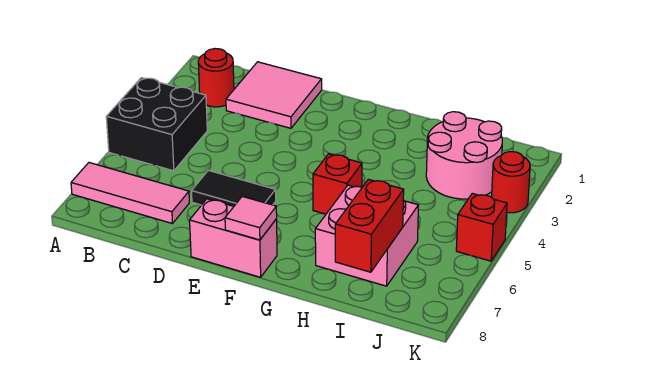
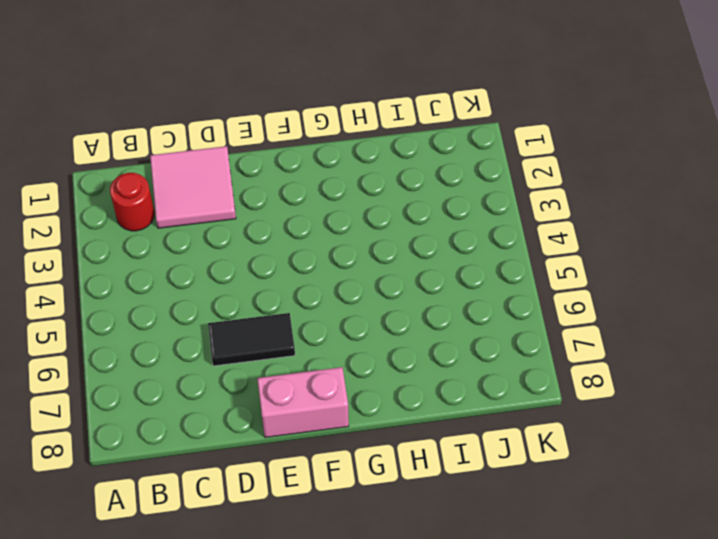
none -> black 2x2 brick [106,78,207,171]
none -> pink 1x3 tile [71,163,189,224]
none -> red 1x1 brick [313,154,362,214]

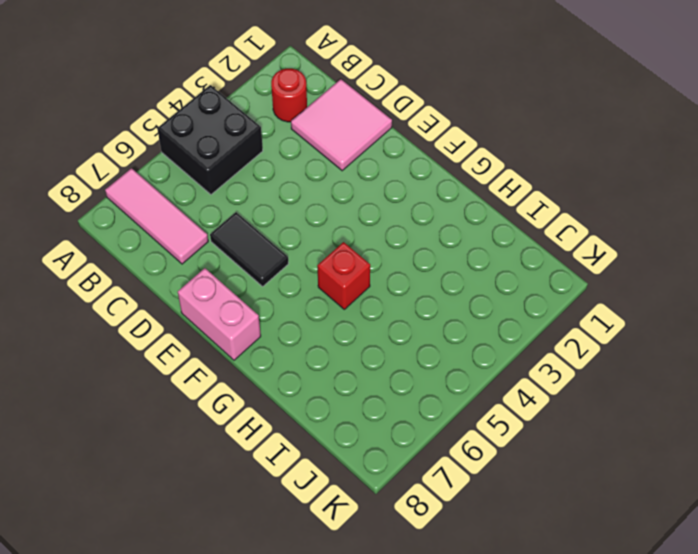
none -> pink 2x2 brick [315,185,418,286]
none -> pink 2x2 round brick [426,112,502,199]
none -> red 1x1 round brick [492,152,530,213]

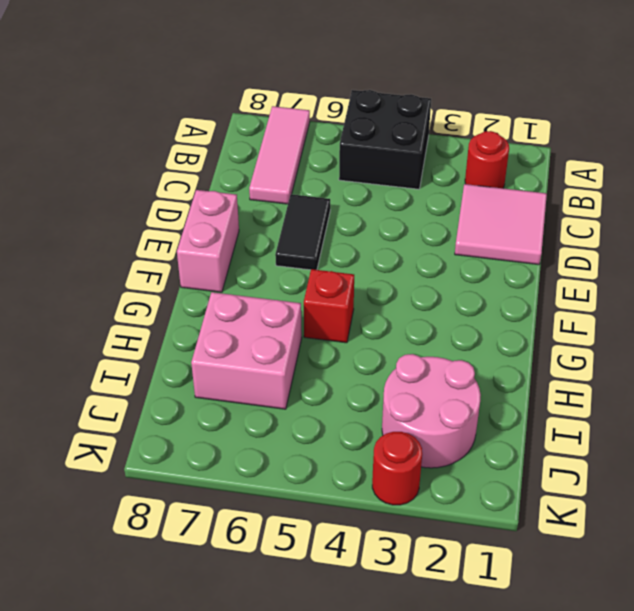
none -> red 1x1 brick [456,193,507,261]
none -> pink 1x1 tile [225,196,277,240]
none -> red 1x2 brick [335,179,404,272]

